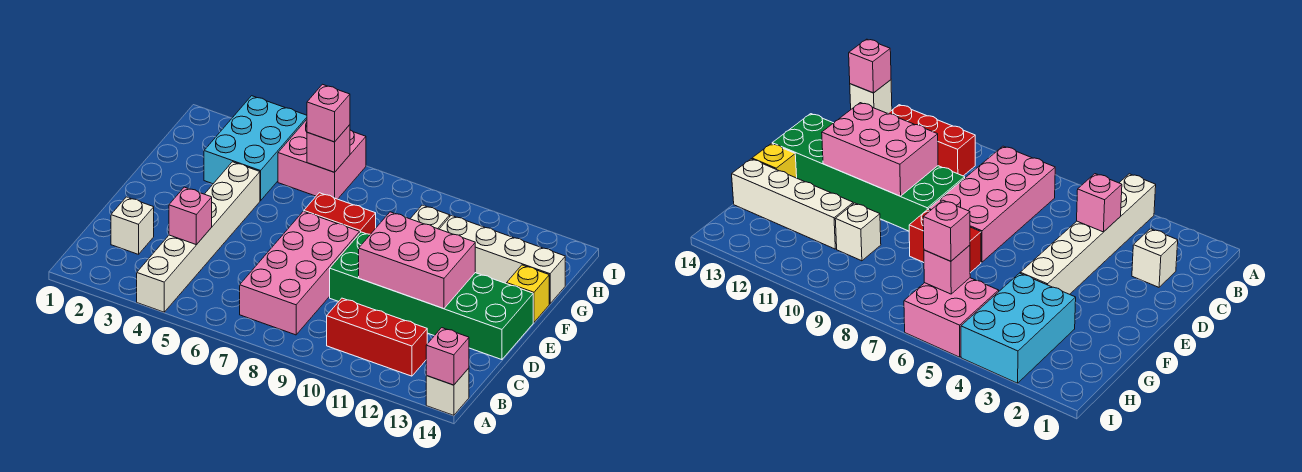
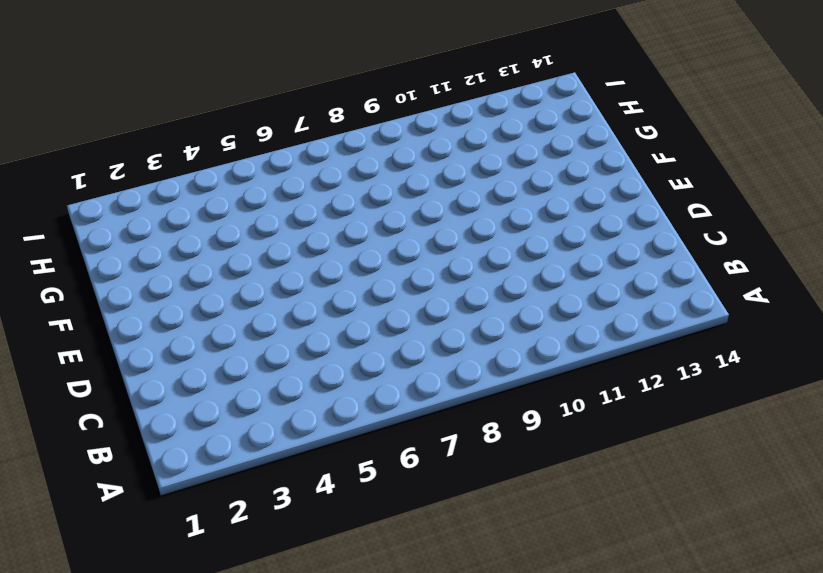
none -> white 1x6 brick [137,162,260,312]
none -> white 1x1 brick [426,368,469,415]
none -> pink 2x4 brick [240,211,360,335]

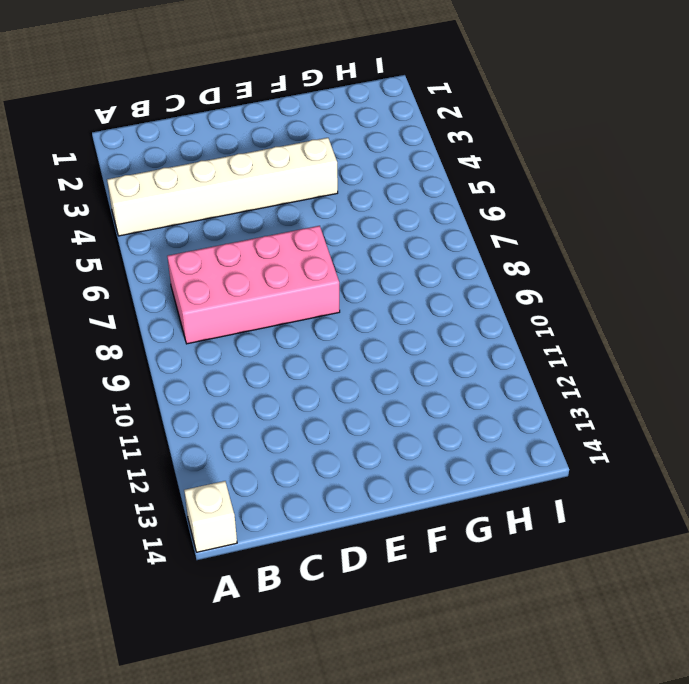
none -> red 1x3 brick [327,298,427,376]
none -> white 1x1 brick [111,197,154,254]
none -> green 2x6 brick [330,232,533,360]

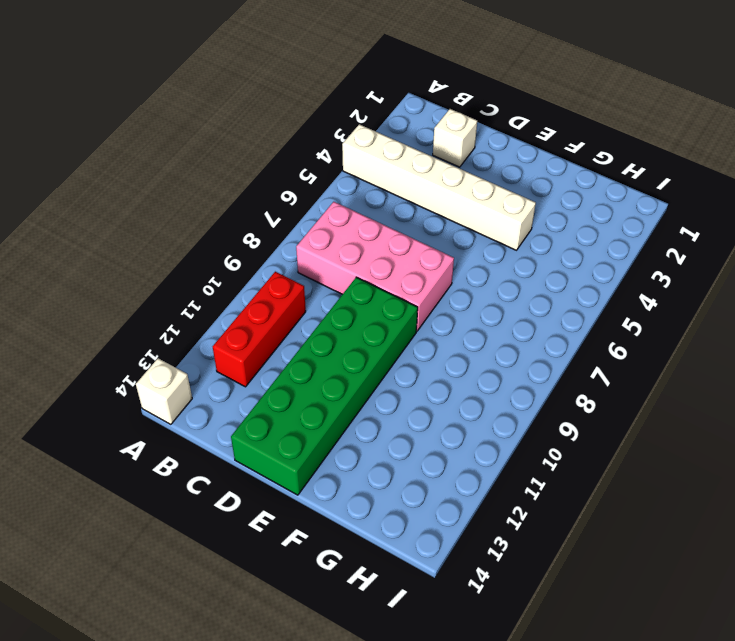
none -> red 1x2 brick [304,193,376,234]
none -> yellow 1x1 brick [507,265,549,322]
none -> cyan 2x3 brick [204,96,307,201]

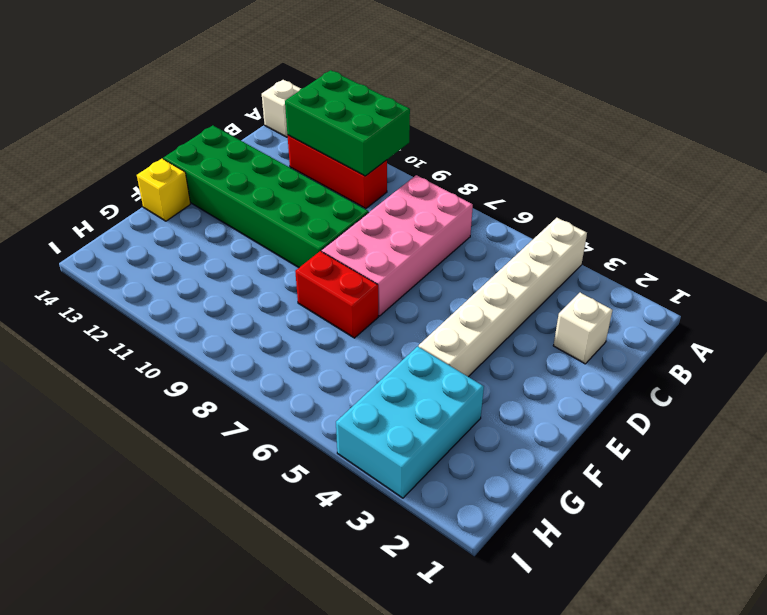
green 2x3 brick [285,70,410,176] -> none
none -> white 1x1 brick [410,205,450,229]
none -> white 1x4 brick [440,216,565,304]
none -> pink 2x2 brick [278,120,366,199]

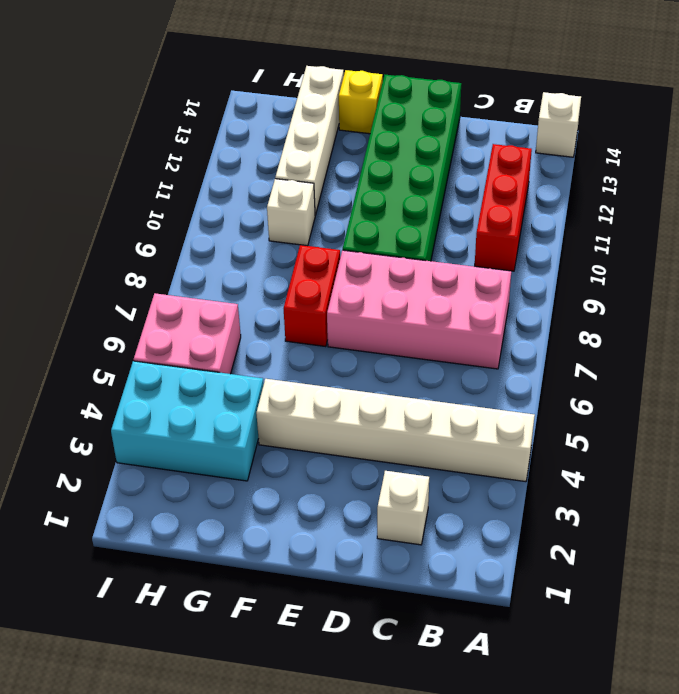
none -> pink 1x1 brick [426,328,469,385]
none -> pink 1x1 brick [169,187,212,245]
none -> pink 2x3 brick [359,212,475,309]

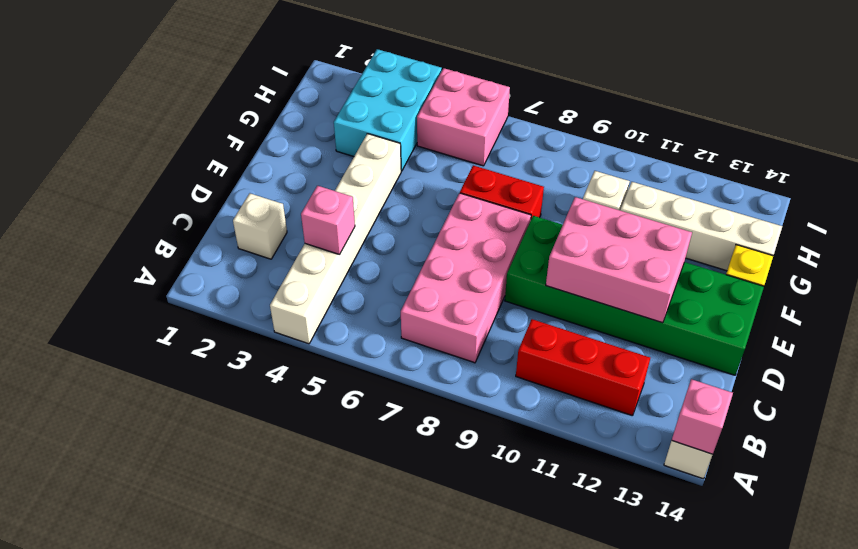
none -> pink 1x1 brick [307,125,350,172]
none -> pink 1x1 brick [307,84,350,142]

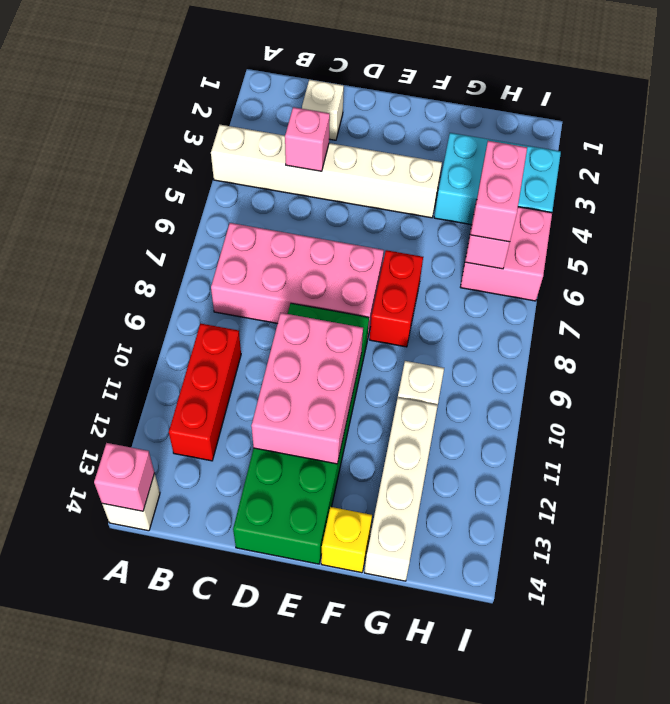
pink 1x2 brick [471,141,527,242] -> pink 1x1 brick [307,84,350,142]

